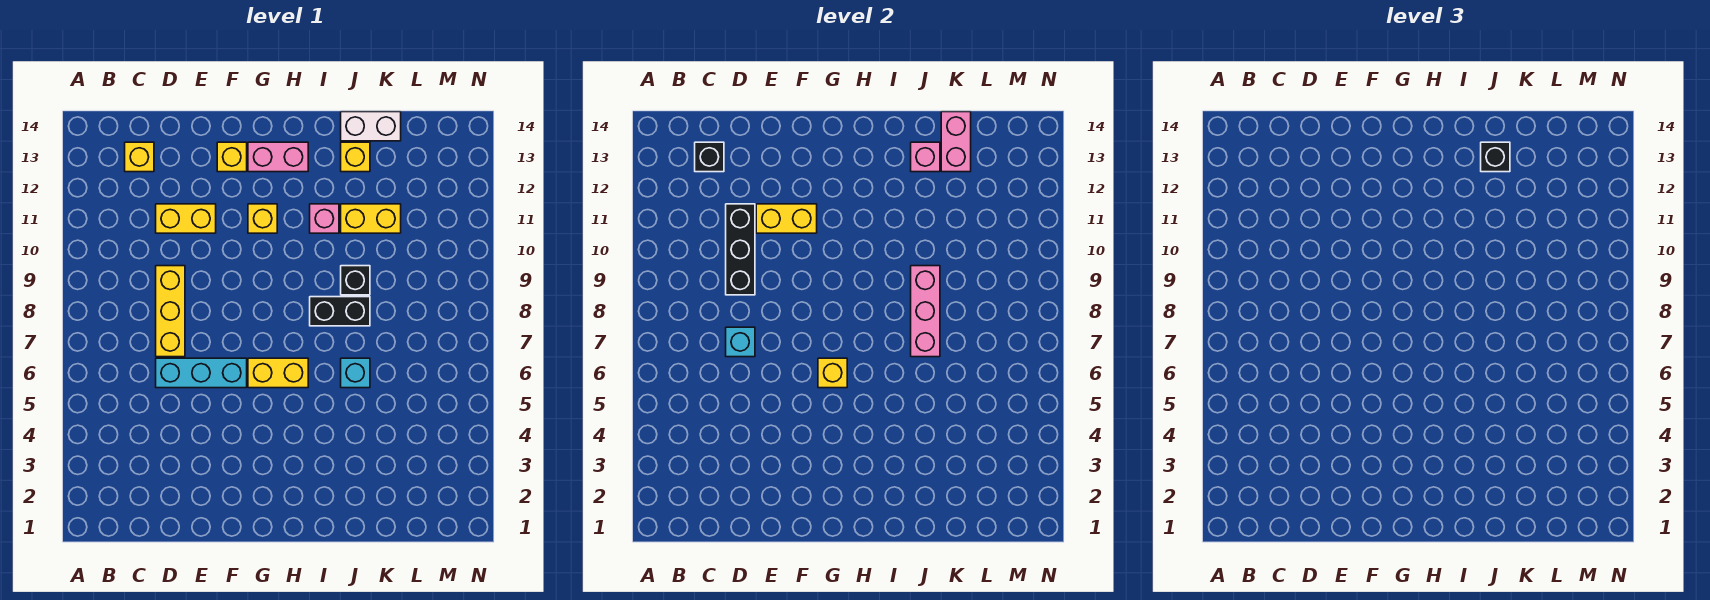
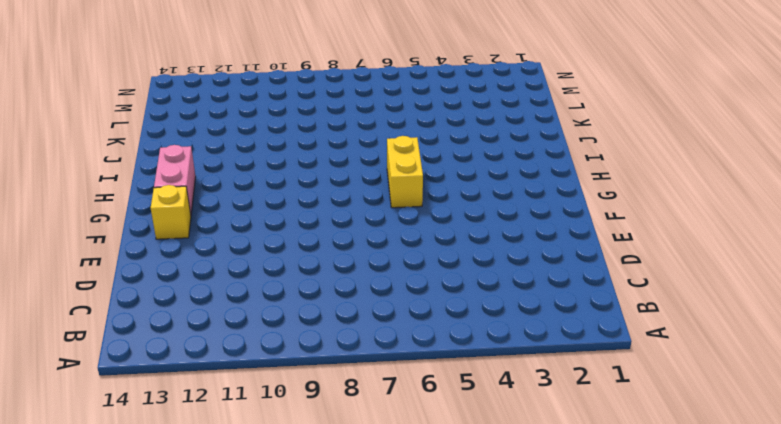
none -> yellow 1x1 brick [125,142,154,172]
none -> cyan 1x3 brick [156,358,247,388]
none -> yellow 1x3 brick [156,266,185,357]

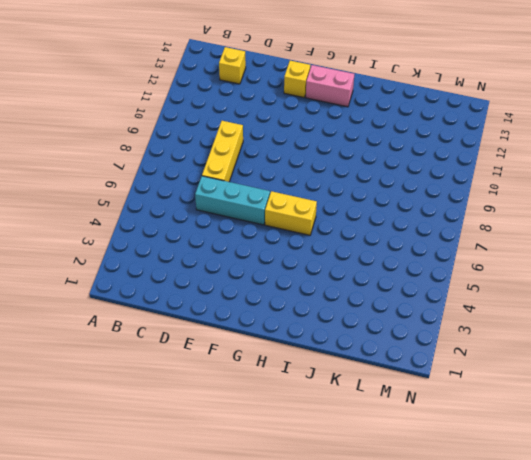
none -> yellow 1x2 brick [156,204,216,233]
none -> yellow 1x1 brick [248,204,277,233]
none -> black 1x2 brick [310,297,370,326]

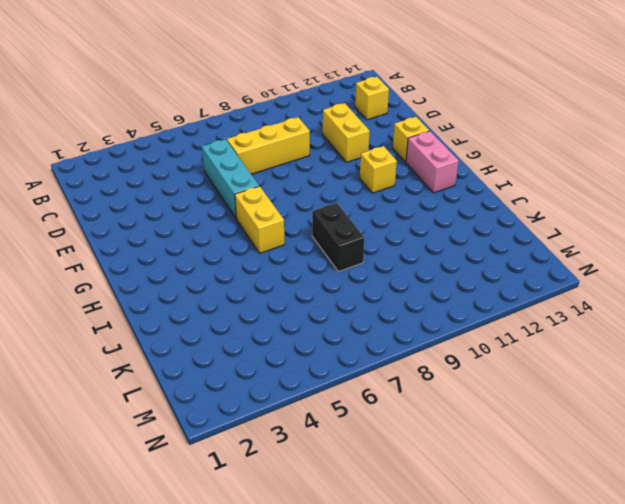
none -> pink 1x1 brick [310,204,339,233]
none -> cyan 1x1 brick [341,358,370,388]
none -> black 1x1 brick [341,266,370,295]

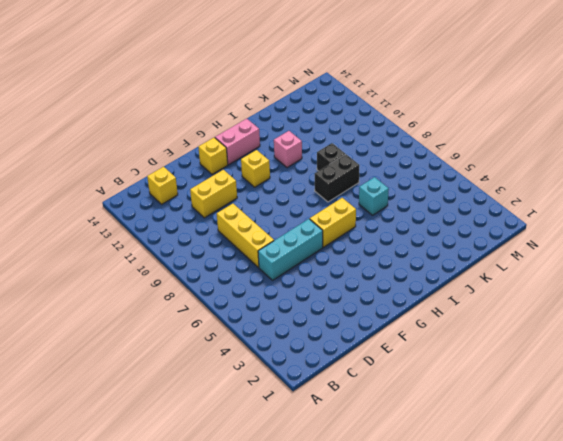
none -> yellow 1x2 brick [341,204,401,233]
none -> yellow 1x1 brick [341,142,370,172]
none -> white 1x2 brick [341,112,401,141]

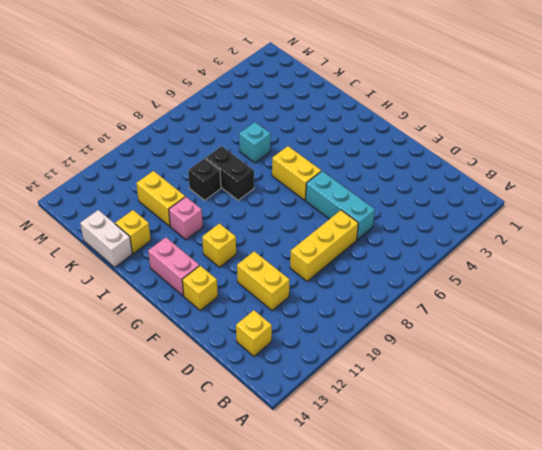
none -> black 1x1 brick [695,142,724,172]
none -> cyan 1x1 brick [726,327,755,357]
none -> black 1x3 brick [726,204,755,295]

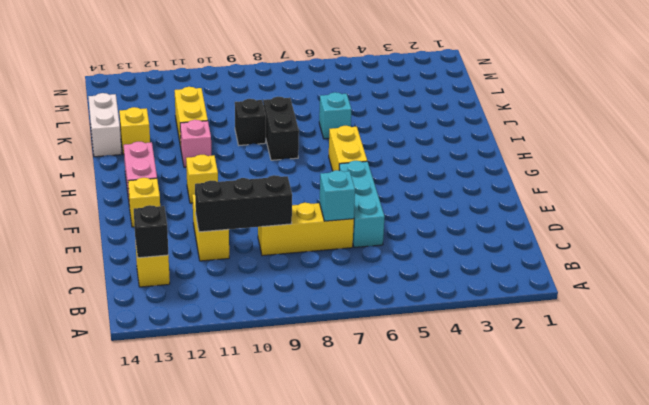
none -> yellow 1x2 brick [756,204,817,233]
none -> yellow 1x1 brick [818,358,847,388]
none -> pink 1x3 brick [911,266,940,357]

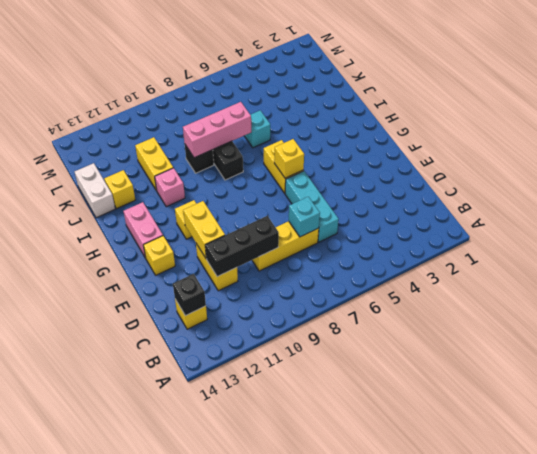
none -> pink 1x1 brick [911,142,940,172]
none -> pink 1x2 brick [941,112,971,172]
none -> black 1x1 brick [1481,142,1510,172]

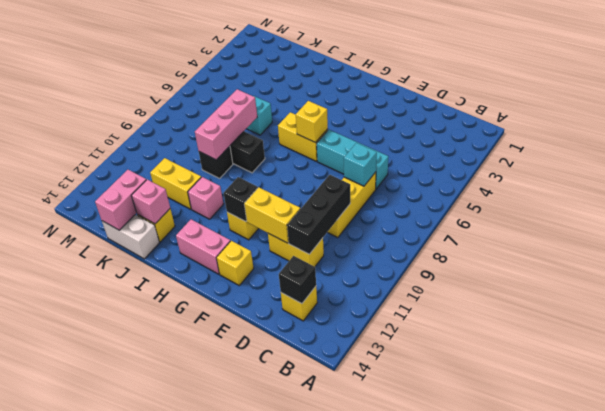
black 1x1 brick [224,177,258,222] -> black 1x1 brick moved to [1481,142,1510,172]

